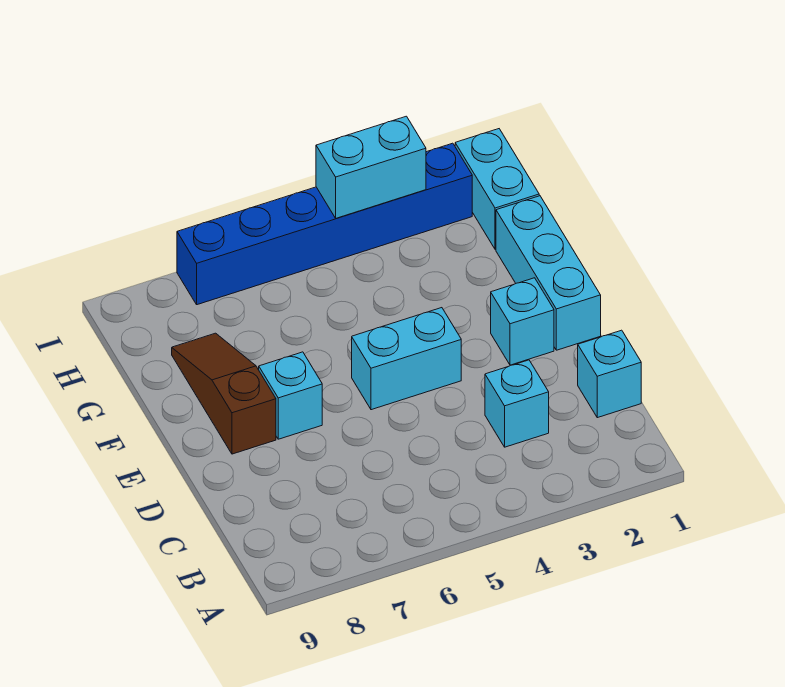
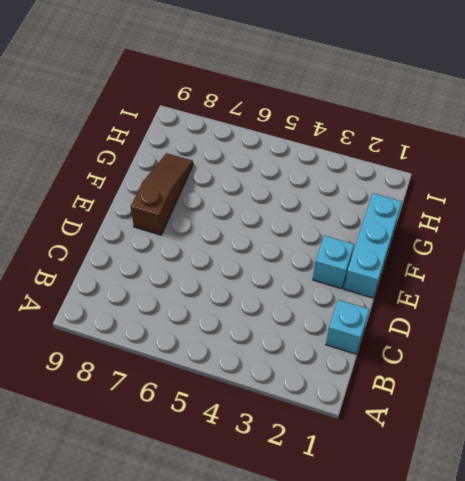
none -> cyan 1x1 brick [485,360,549,447]
none -> cyan 1x2 brick [352,308,461,410]

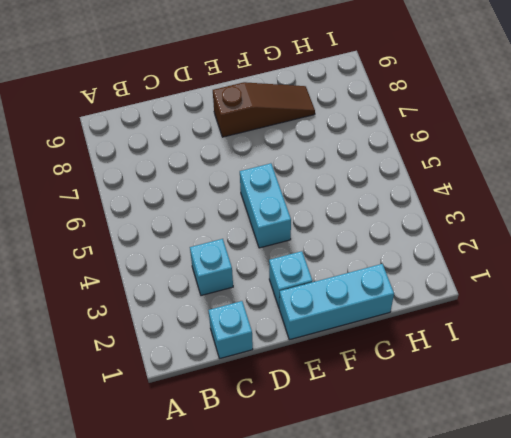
none -> cyan 1x1 brick [259,352,322,439]
none -> cyan 1x2 brick [455,129,539,249]

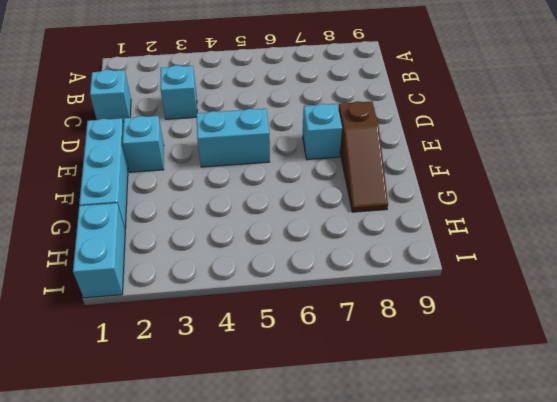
none -> blue 1x6 brick [177,143,472,305]
none -> cyan 1x2 brick [316,116,426,218]

